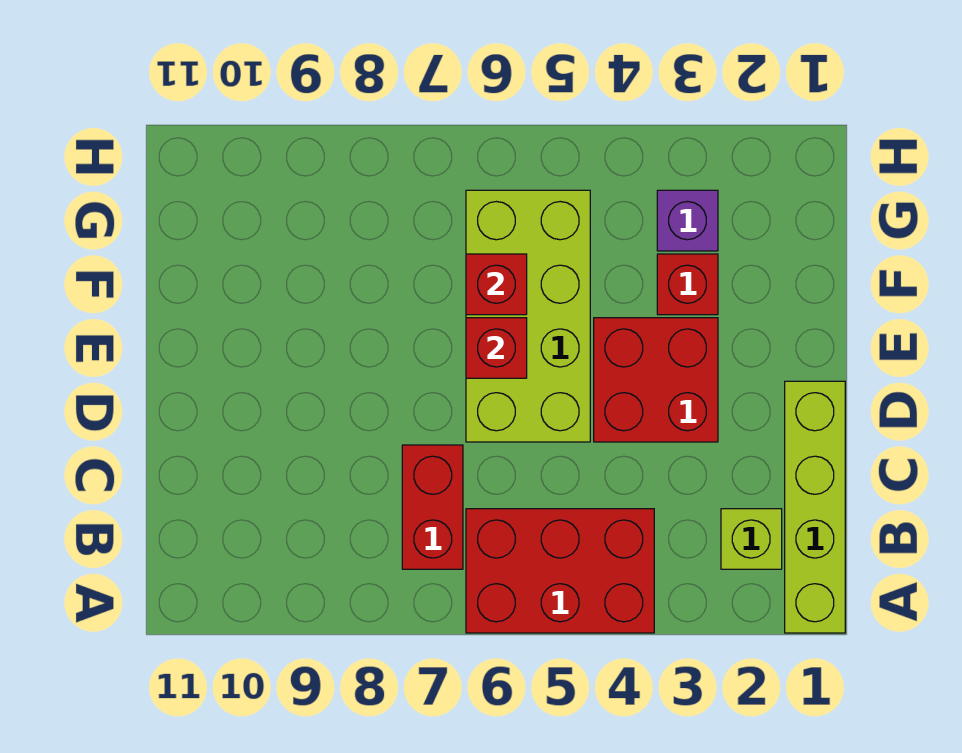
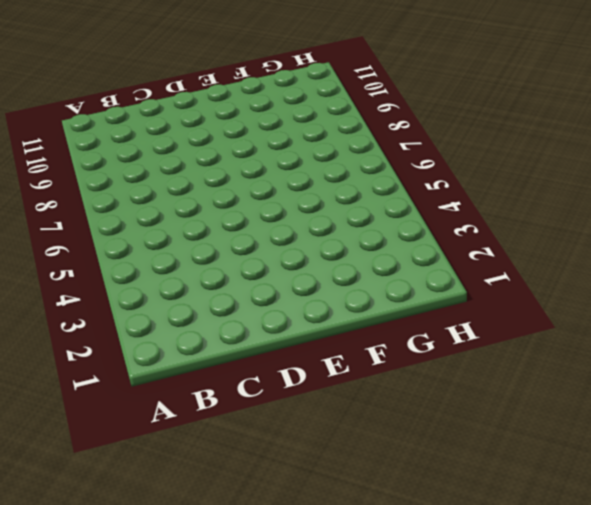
none -> lime 1x4 brick [785,381,845,633]
none -> red 2x3 brick [466,509,654,633]

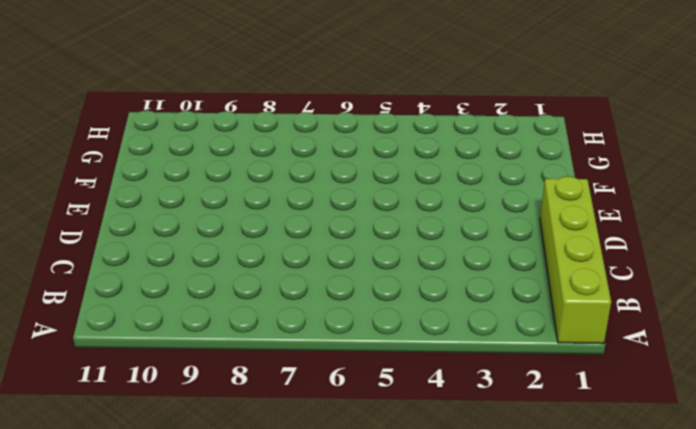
none -> red 2x3 brick [466,509,654,633]
none -> lime 1x1 brick [721,509,782,569]

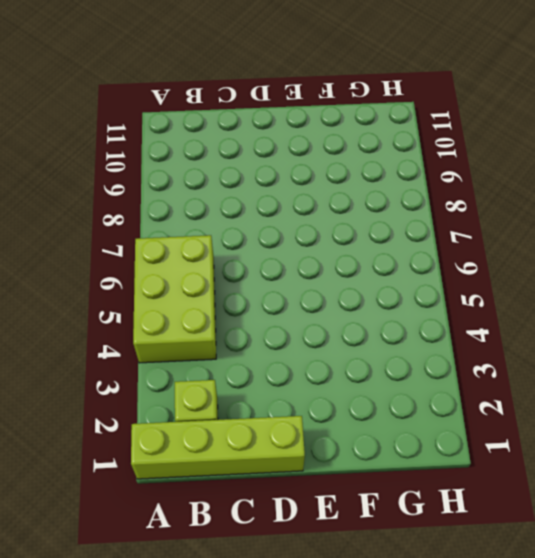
lime 2x3 brick [133,235,216,363] -> red 2x3 brick [466,509,654,633]
none -> red 1x2 brick [402,445,463,569]
none -> red 2x2 brick [594,318,718,442]

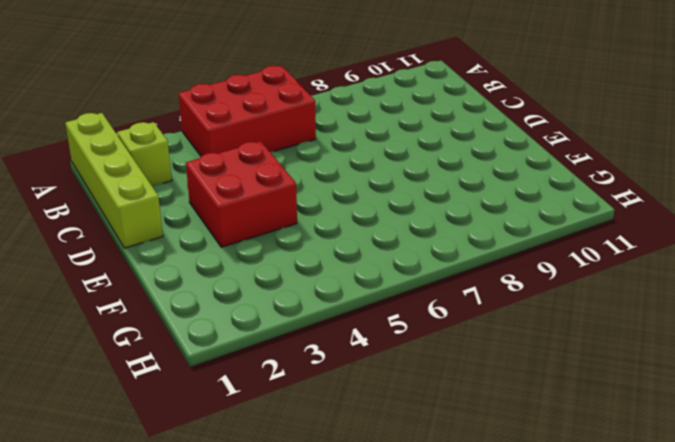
none -> red 1x2 brick [402,445,463,569]
none -> lime 2x4 brick [466,190,590,442]

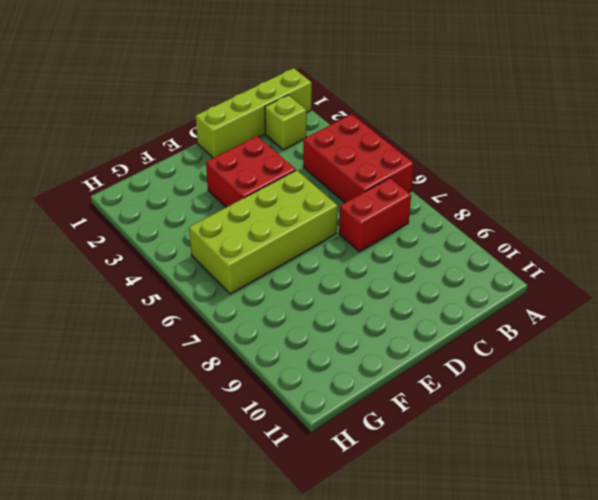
none -> red 1x1 brick [657,254,718,315]
none -> purple 1x1 brick [657,190,718,251]

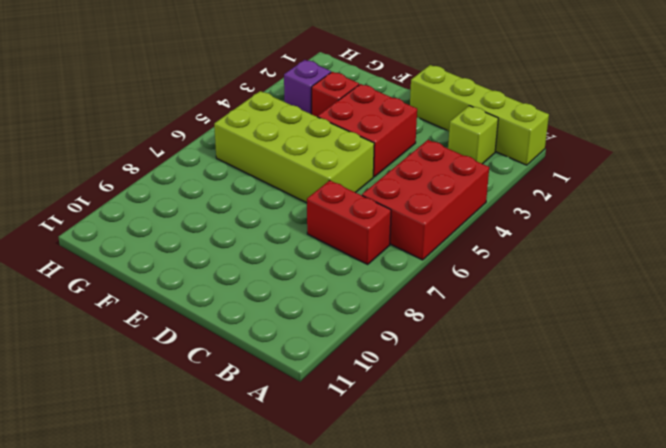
none -> red 1x1 brick [466,318,527,378]
none -> red 1x1 brick [466,254,527,315]

